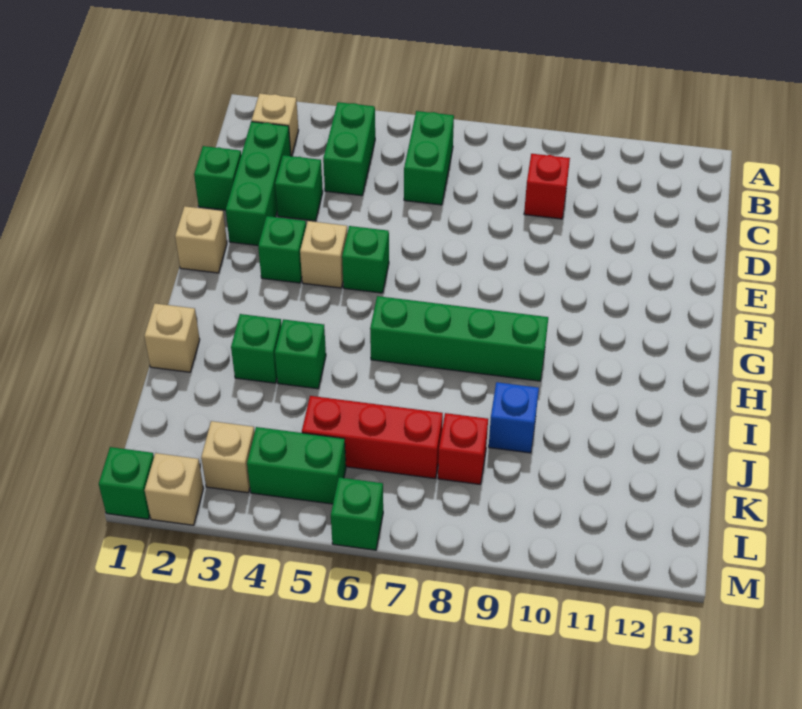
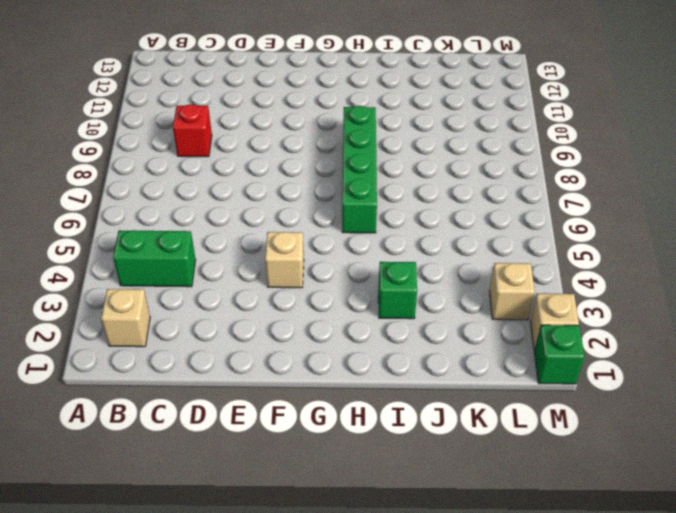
none -> green 1x2 brick [404,111,454,205]
none -> green 1x3 brick [226,122,291,245]
none -> green 1x1 brick [194,146,241,210]

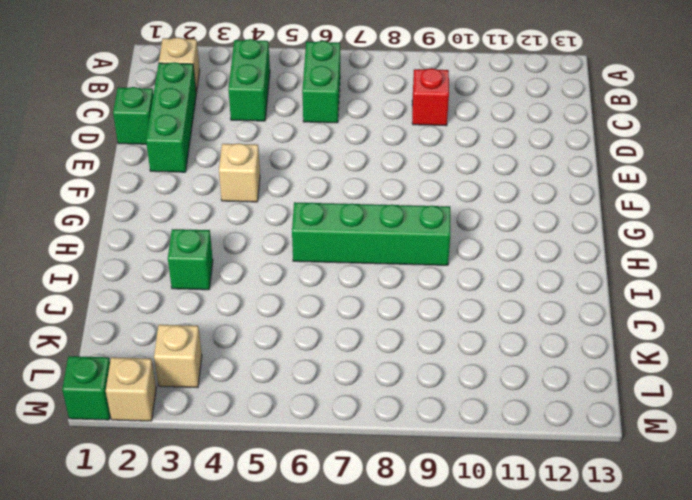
none -> green 1x1 brick [275,155,323,221]
none -> tan 1x1 brick [175,206,227,273]
none -> green 1x1 brick [258,216,306,283]

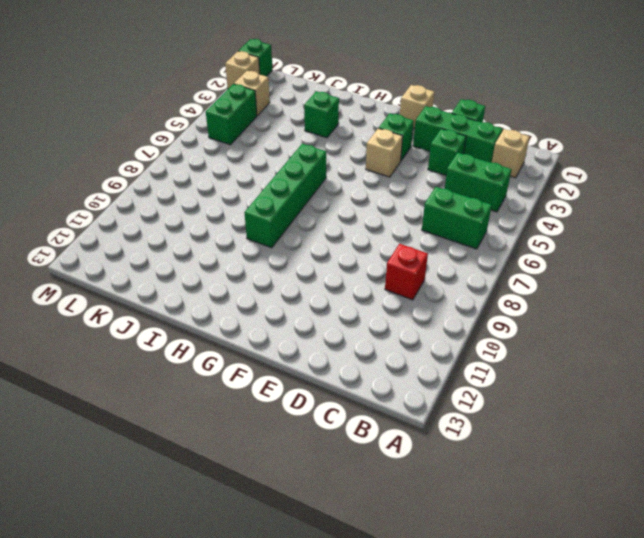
none -> green 1x1 brick [342,226,389,293]
none -> tan 1x1 brick [144,303,200,372]
none -> green 1x1 brick [275,319,326,389]

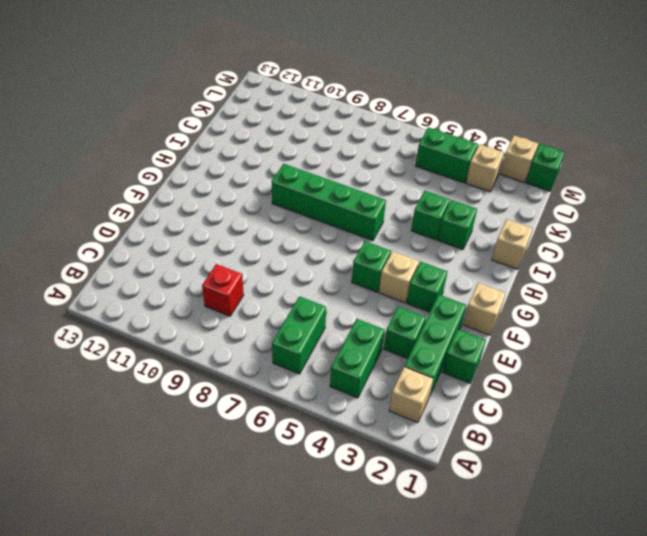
none -> blue 1x1 brick [489,382,539,453]
none -> red 1x3 brick [302,396,443,478]
none -> red 1x1 brick [438,413,488,484]

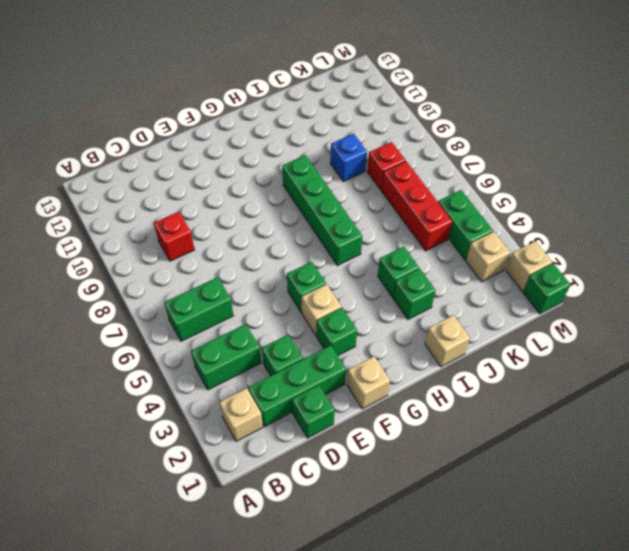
none -> green 1x1 brick [331,477,383,550]

